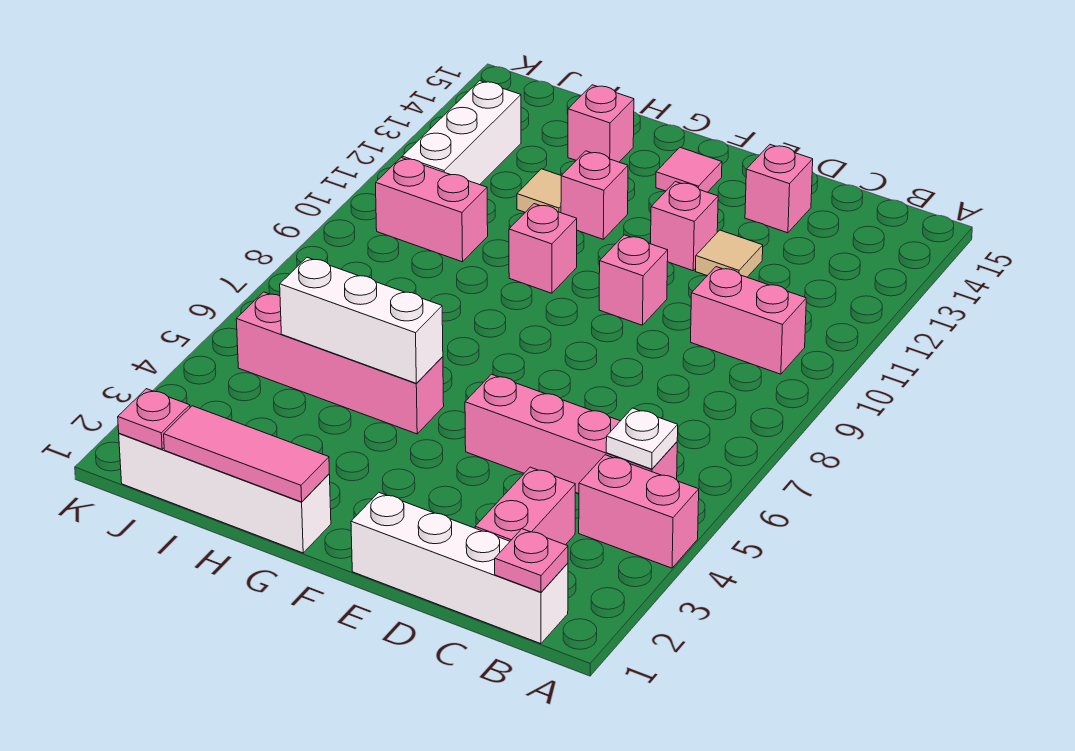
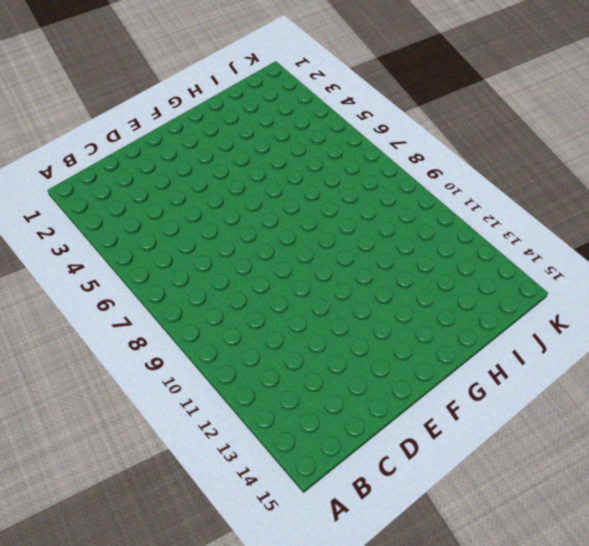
none -> pink 1x2 brick [579,455,699,568]
none -> white 1x4 brick [351,493,568,644]
none -> pink 1x4 brick [465,374,677,493]

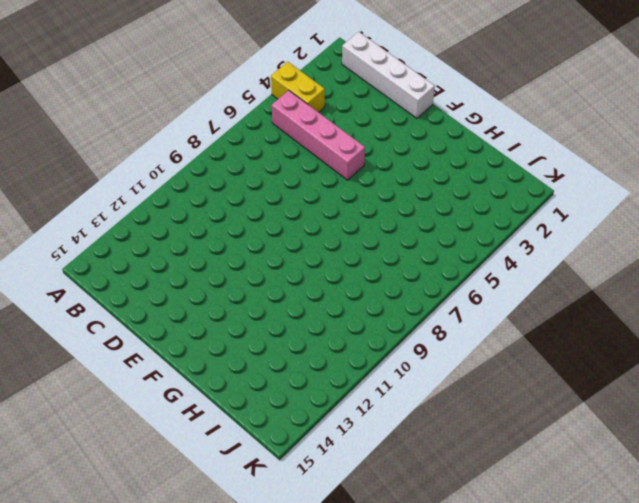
yellow 1x2 brick [271,62,325,112] -> pink 1x2 brick [579,455,699,568]
none -> pink 1x2 brick [691,267,806,374]
none -> pink 1x2 brick [475,467,575,545]
none -> tan 1x1 tile [696,230,763,277]

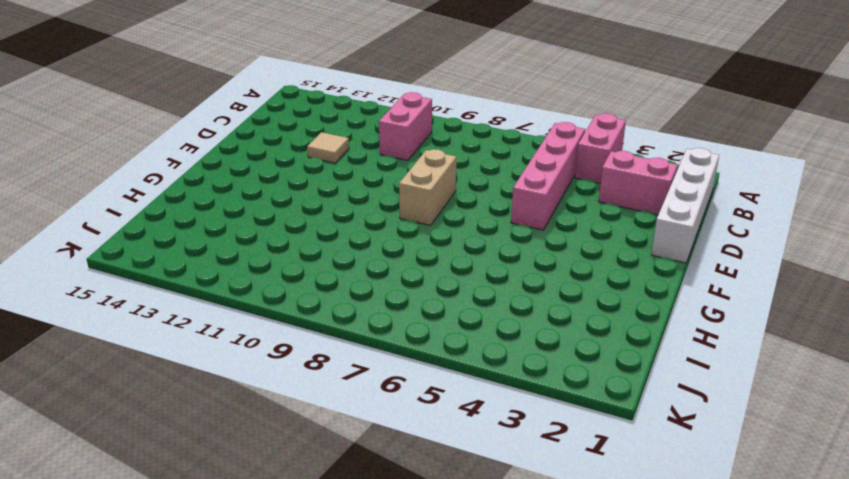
tan 1x2 brick [399,149,456,226] -> none
none -> pink 1x1 brick [745,145,813,233]
none -> pink 1x1 brick [599,235,668,325]
none -> pink 1x1 brick [651,182,718,271]

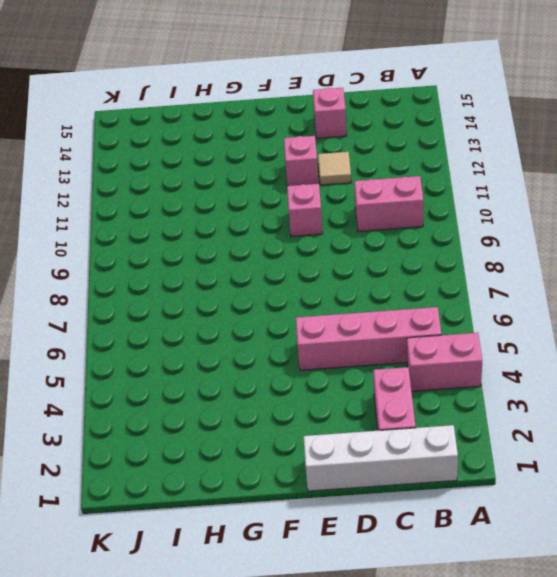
none -> pink 1x1 tile [656,148,722,192]
none -> white 1x4 brick [119,433,331,553]
none -> pink 1x4 brick [236,292,444,434]

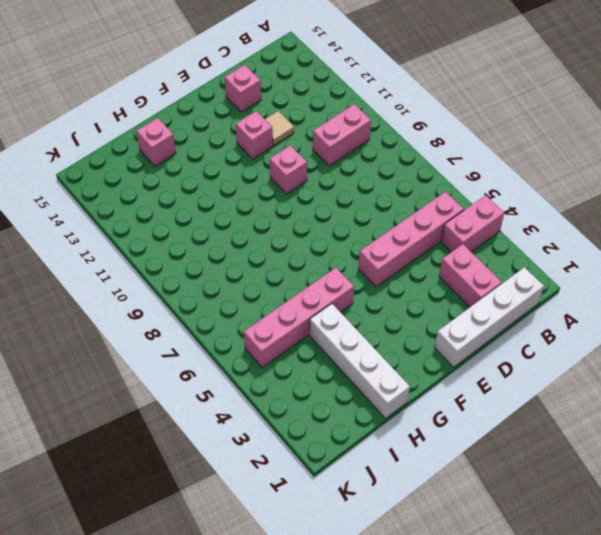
white 1x4 brick [310,304,410,419] -> white 1x4 brick turned to [119,433,331,553]
none -> pink 1x1 tile [656,148,722,192]
none -> pink 1x1 brick [509,204,577,293]
none -> pink 1x1 brick [561,151,628,239]

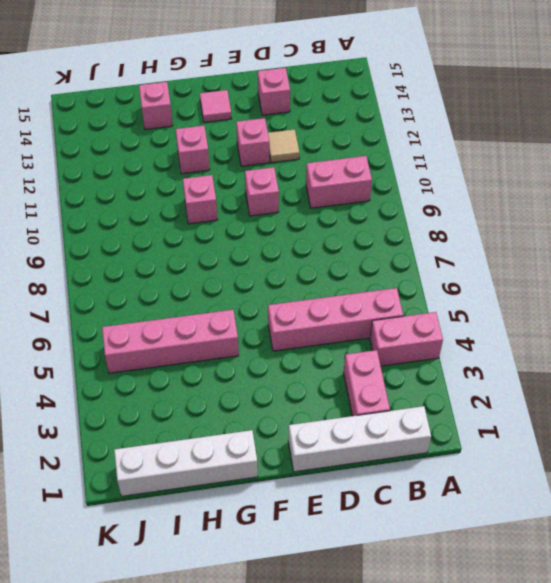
none -> tan 1x1 tile [517,169,561,213]
none -> pink 1x2 brick [376,158,488,262]
none -> white 1x3 brick [402,81,521,185]

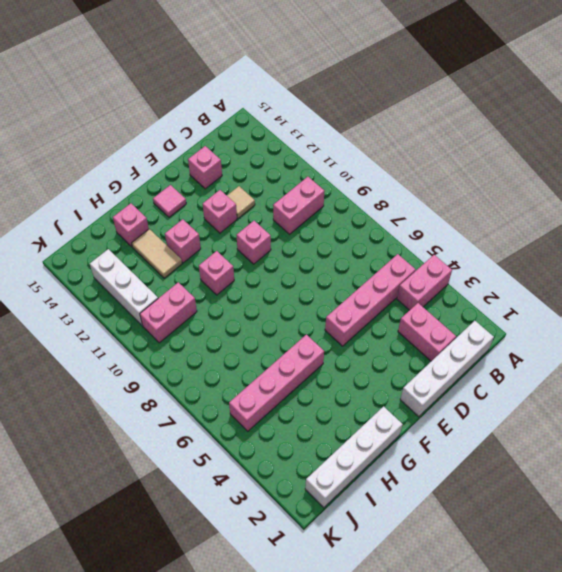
tan 1x2 tile [131,229,182,278] -> tan 1x1 tile [517,169,561,213]
none -> pink 1x1 plate [495,529,568,592]
none -> white 1x1 plate [606,408,678,469]
none -> pink 1x3 tile [164,406,329,502]

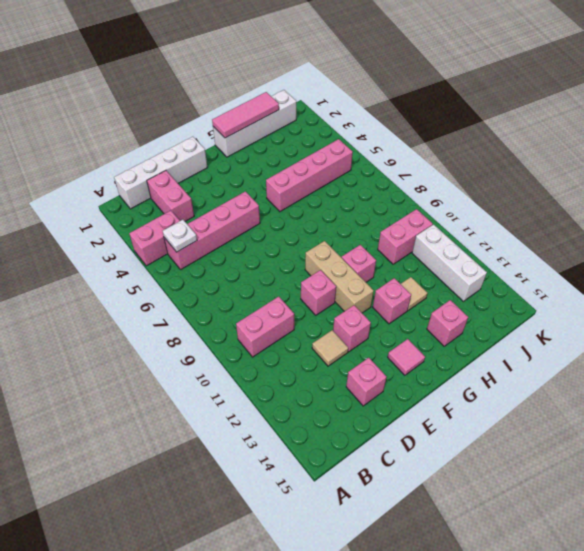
tan 1x3 brick [305,241,374,313] -> none
none -> pink 1x1 plate [495,529,568,592]
none -> white 1x3 brick [280,257,443,383]
none -> pink 1x1 plate [118,389,190,449]

